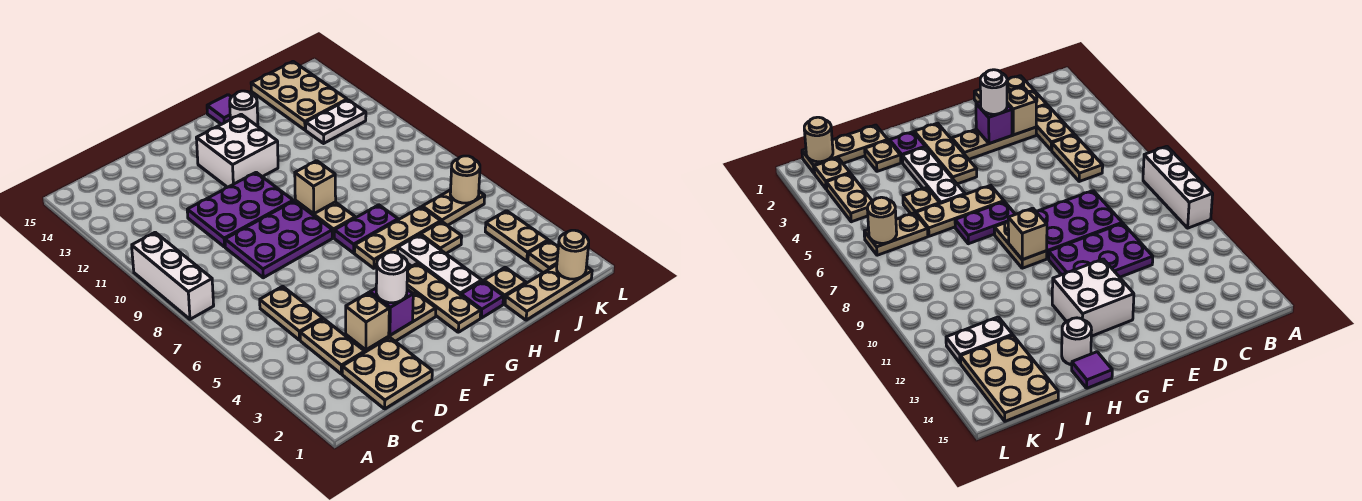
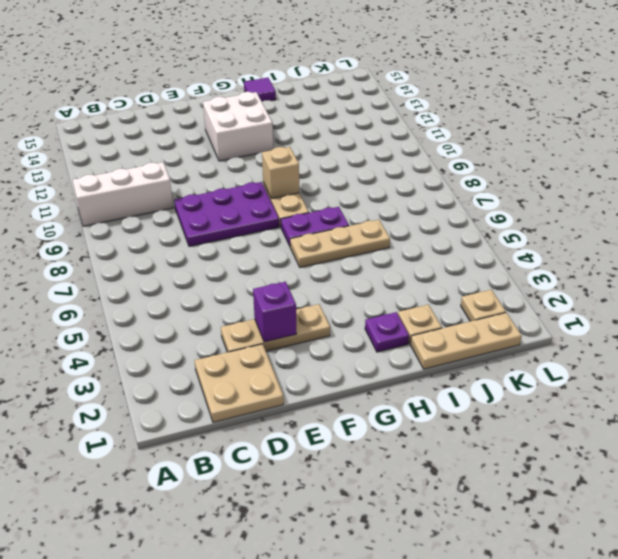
white 1x3 brick [73,162,173,226] -> white 1x3 brick turned to [132,232,214,319]
none -> tan 1x2 plate [300,319,365,374]
none -> tan 1x2 plate [260,286,323,340]
none -> purple 2x3 plate [187,172,293,247]
none -> tan 1x3 plate [407,263,481,332]

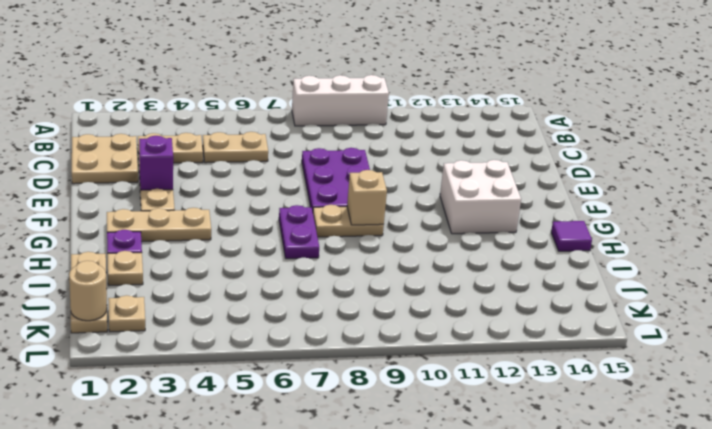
none -> purple 2x3 plate [187,172,293,247]
none -> tan 1x3 plate [354,207,441,268]
none -> white 1x3 plate [398,235,482,295]
none -> white 1x1 round brick [230,91,258,126]

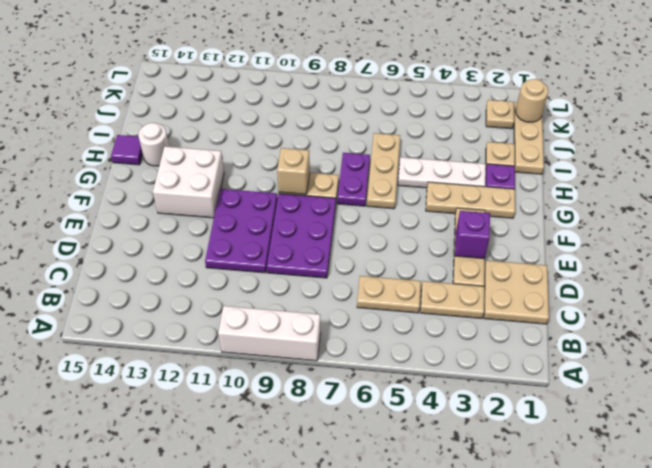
none -> tan 1x1 plate [421,222,462,253]
none -> tan 1x2 plate [422,190,485,226]
none -> white 1x2 plate [306,100,366,143]
none -> tan 2x3 plate [251,62,347,130]

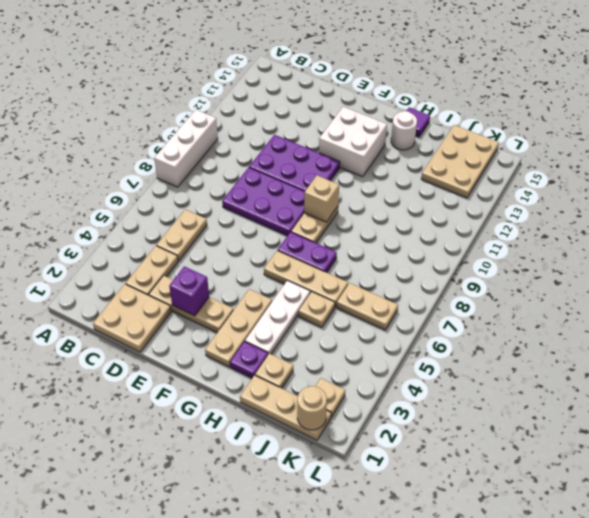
none -> white 1x2 plate [306,100,366,143]
none -> tan 1x2 plate [485,211,548,261]
none -> tan 1x1 brick [346,293,389,350]
none -> tan 1x1 round brick [450,156,480,203]

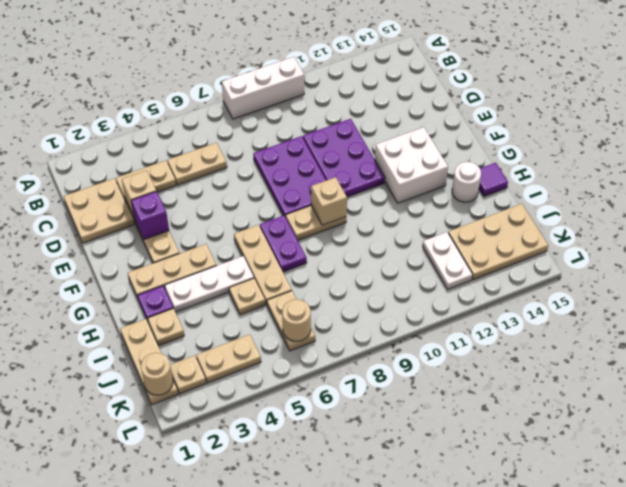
none -> white 1x1 round brick [376,252,408,303]

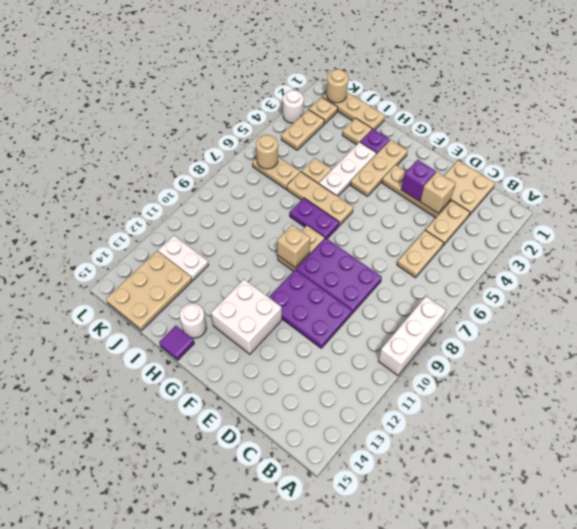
white 1x1 round brick [283,90,304,123] -> white 1x1 round brick moved to [376,252,408,303]

